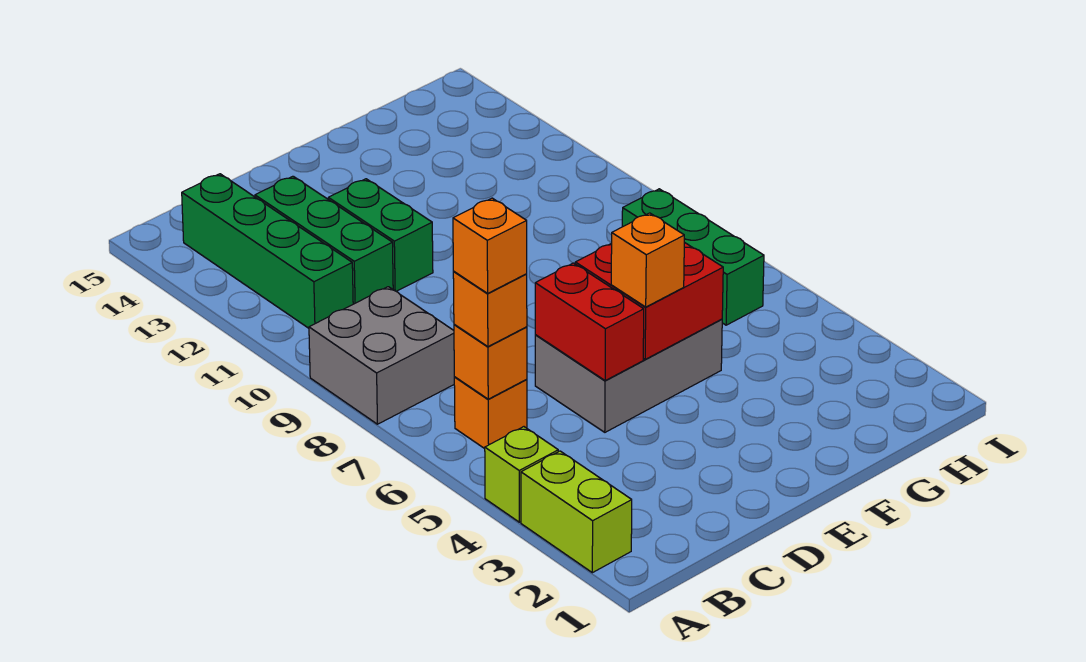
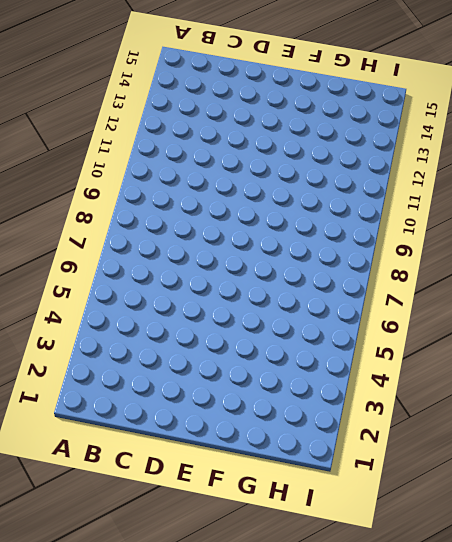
none -> lime 1x2 brick [521,451,632,573]
none -> lime 1x1 brick [485,427,558,522]
none -> grey 2x2 brick [309,287,454,424]

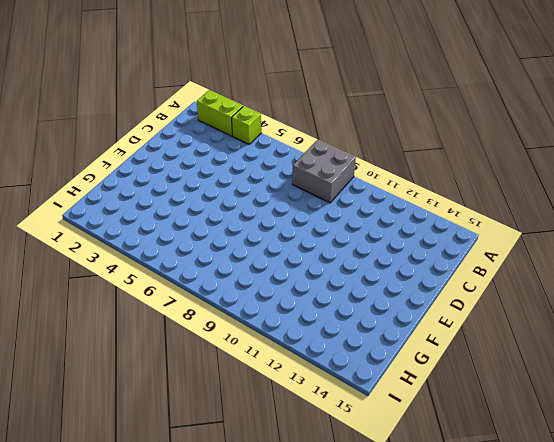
none -> orange 1x1 brick [454,377,527,449]
none -> green 1x4 brick [182,174,353,328]
none -> green 1x3 brick [255,176,393,304]

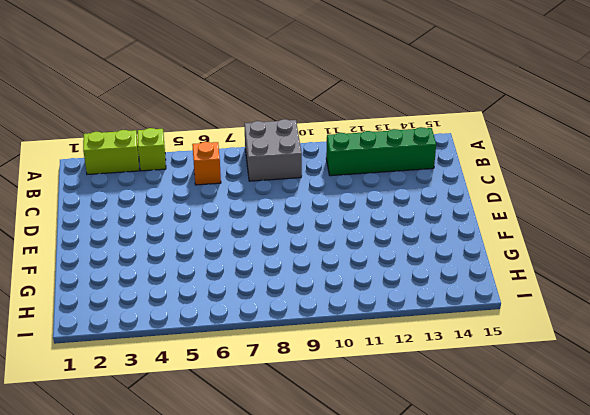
none -> green 1x3 brick [255,176,393,304]
none -> grey 2x3 brick [535,319,722,432]
none -> green 1x2 brick [328,179,433,291]

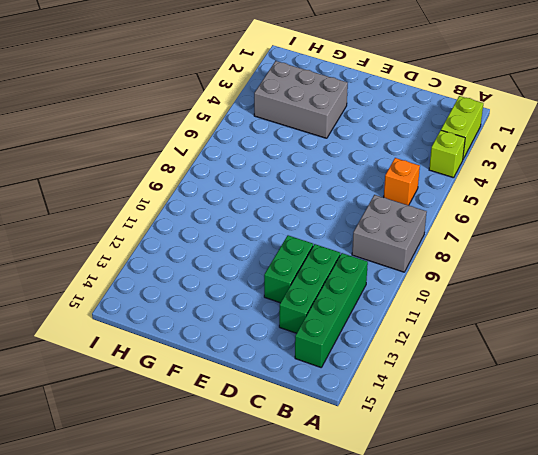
grey 2x3 brick [254,61,348,138] -> grey 2x3 brick moved to [535,319,722,432]
none -> green 1x3 brick [622,189,764,325]
none -> orange 1x1 brick [454,324,527,399]
none -> red 1x2 brick [535,263,644,381]

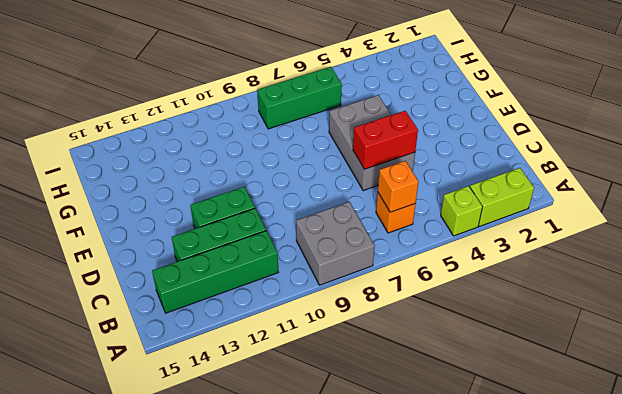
none -> red 2x2 brick [575,242,723,359]
none -> orange 1x1 brick [453,272,527,347]
none -> orange 1x1 brick [611,213,684,307]

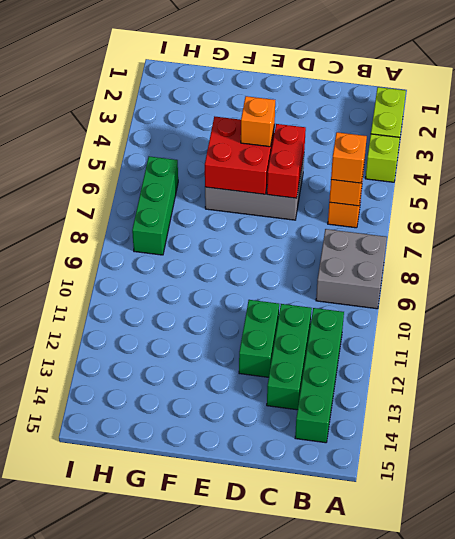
none -> orange 1x1 brick [453,198,527,293]

